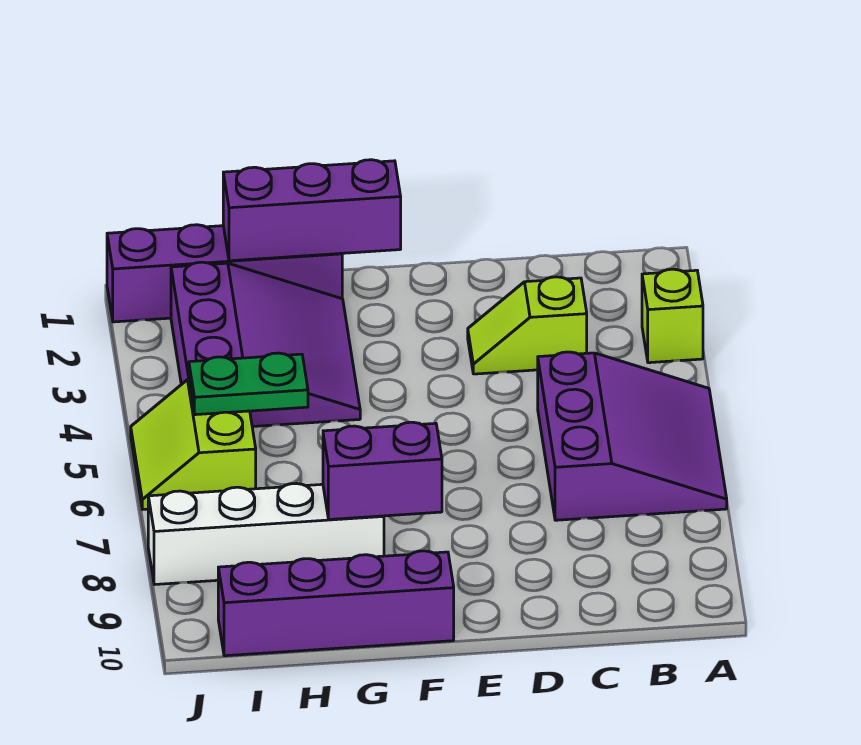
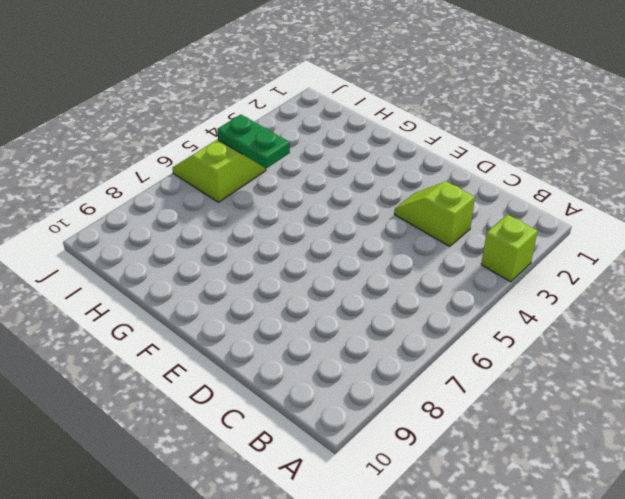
none -> purple 3x3 slope [538,352,727,520]
none -> purple 1x4 brick [218,551,454,656]

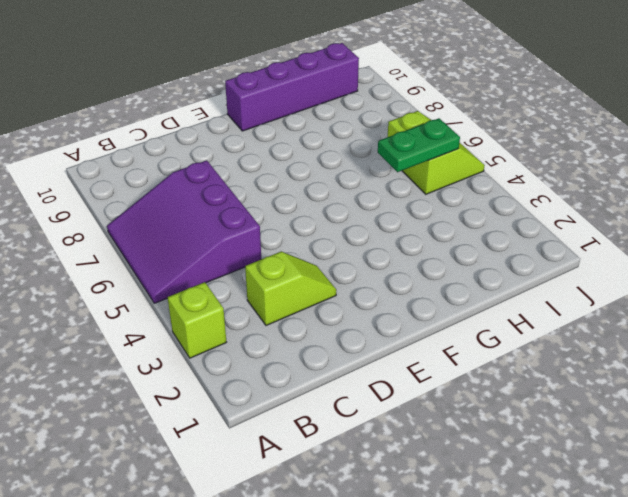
none -> purple 1x4 brick [107,225,342,322]
none -> purple 3x3 slope [171,262,360,427]

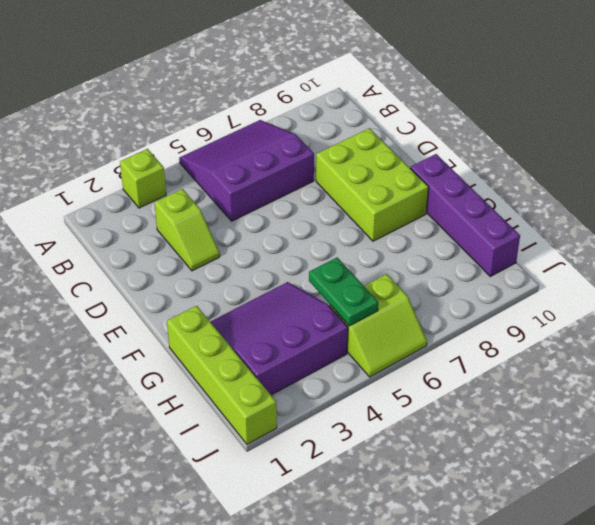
lime 2x3 brick [316,128,429,241] -> none
lime 1x4 brick [167,306,277,444] -> purple 1x4 brick [107,225,342,322]
none -> white 1x4 brick [148,484,384,585]
none -> purple 1x3 brick [223,160,401,261]

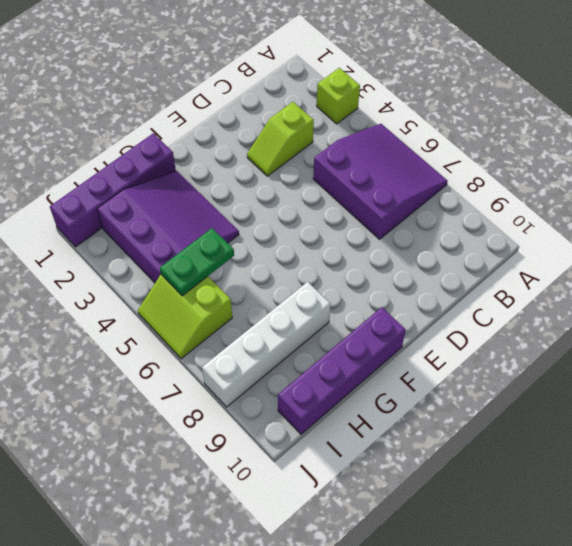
none -> purple 1x3 brick [223,160,401,261]
none -> purple 1x2 brick [323,422,442,519]

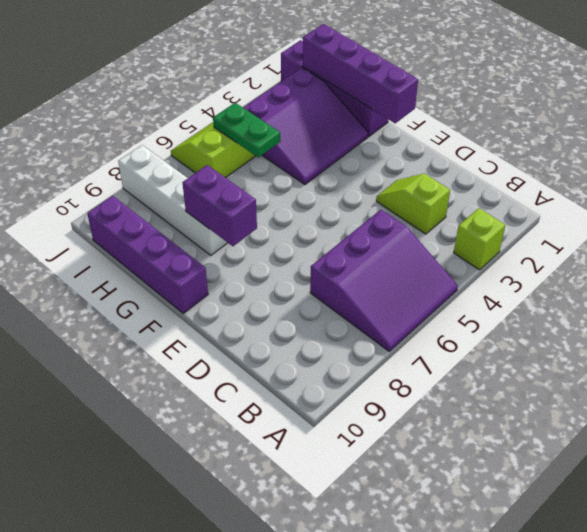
purple 1x4 brick [303,24,418,123] -> purple 1x3 brick [223,160,401,261]

